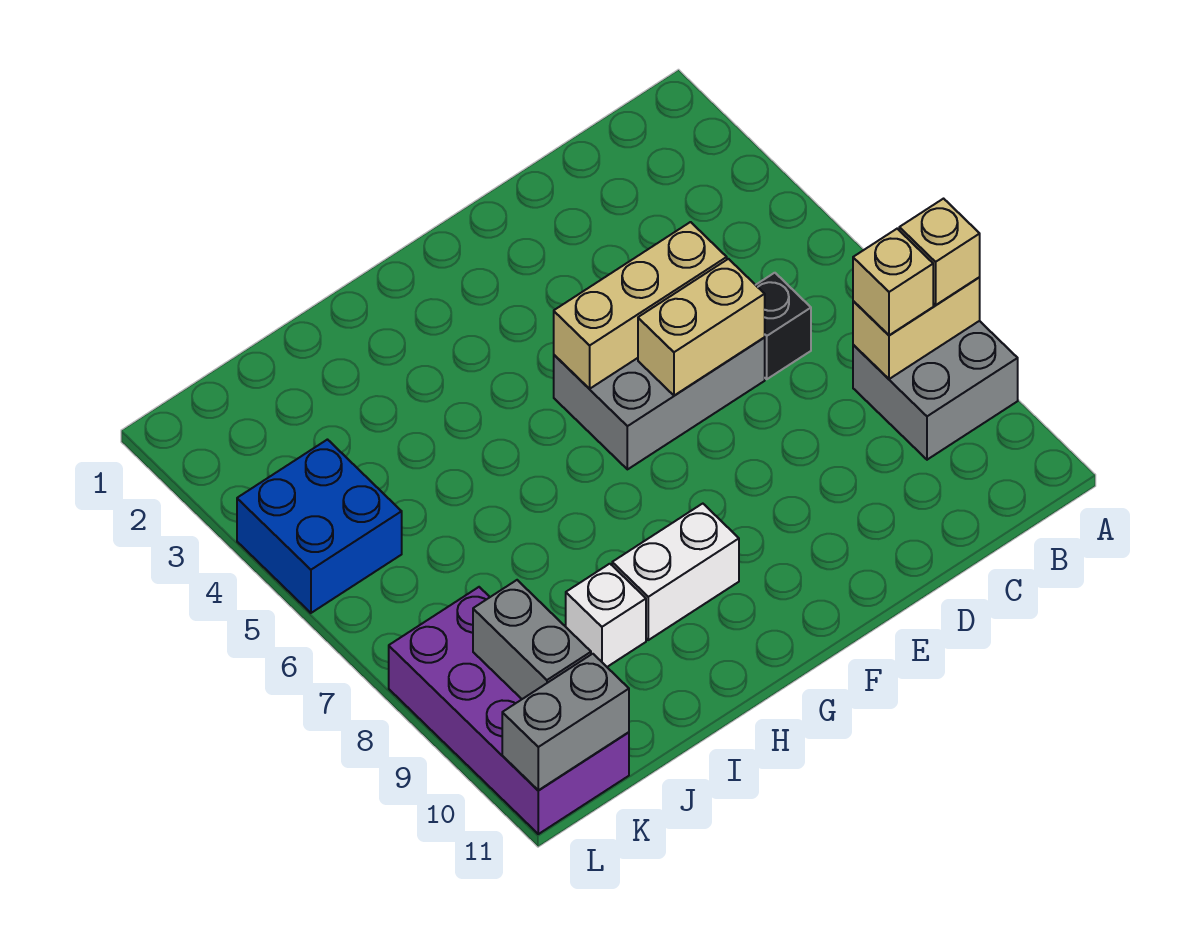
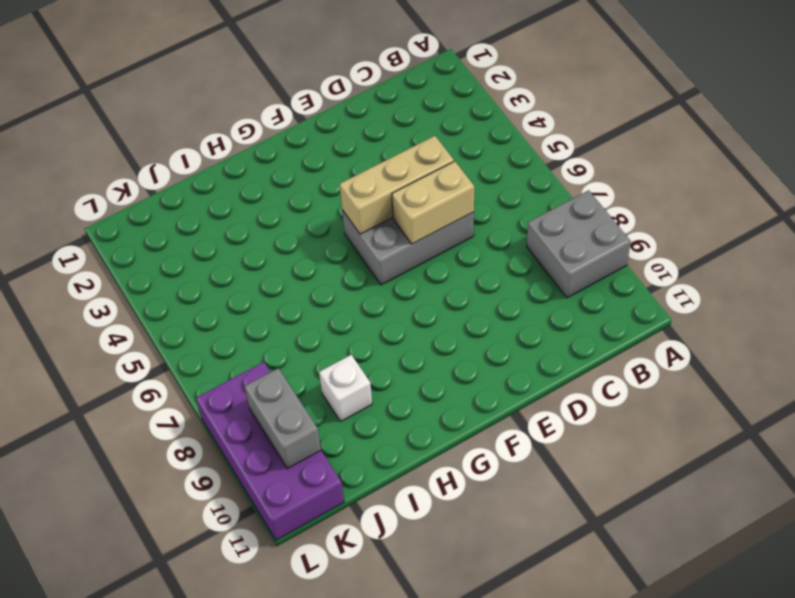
none -> black 1x1 brick [756,273,811,379]
none -> white 1x2 brick [612,504,739,640]
none -> blue 2x2 brick [237,440,402,613]

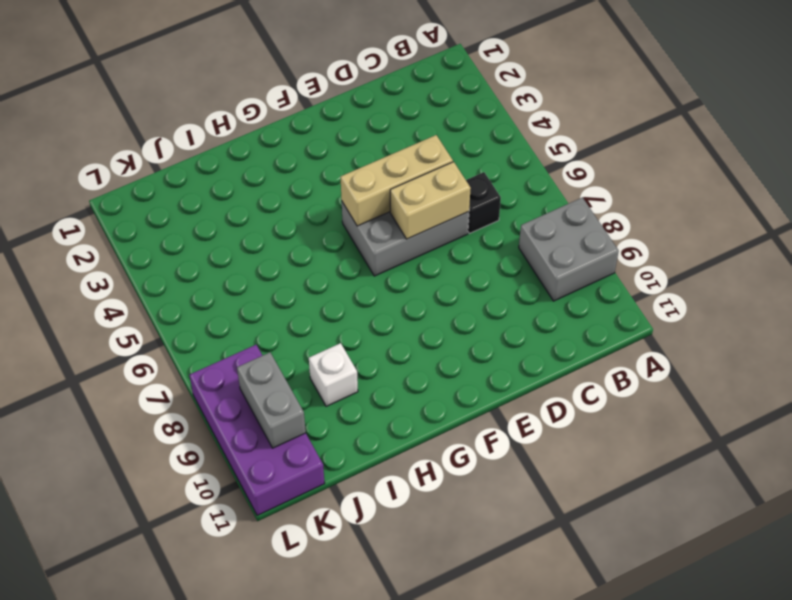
none -> white 1x2 brick [612,504,739,640]
none -> blue 2x2 brick [237,440,402,613]
none -> tan 1x2 brick [853,277,980,379]

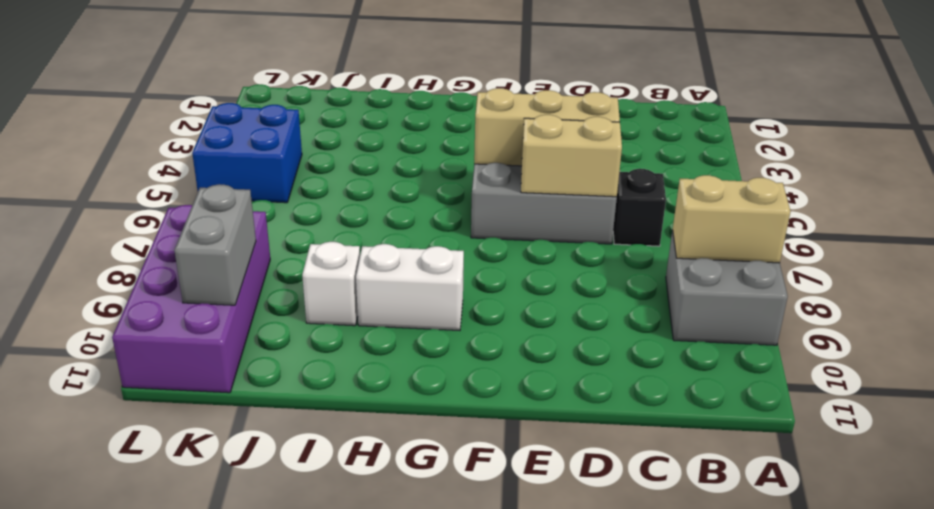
none -> grey 1x2 brick [502,654,629,790]
none -> tan 1x1 brick [899,199,980,305]
none -> tan 1x1 brick [853,229,933,335]

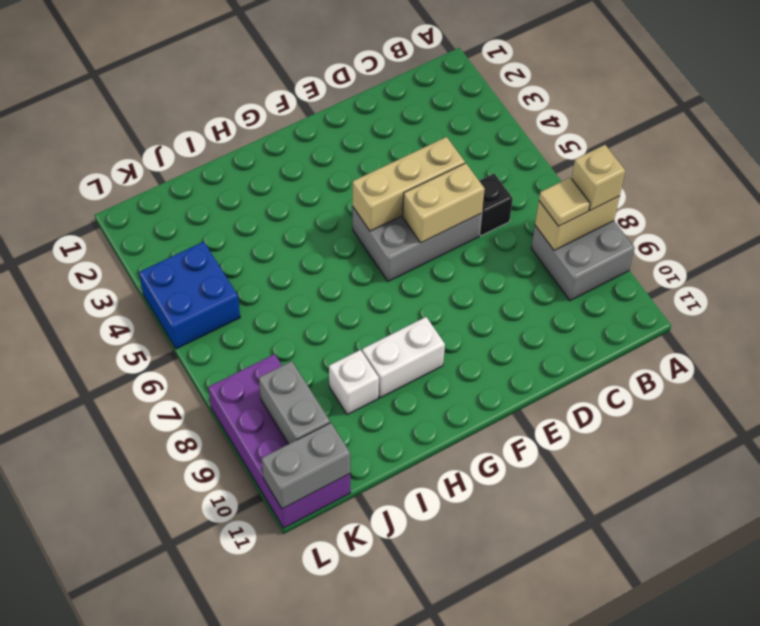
tan 1x1 tile [539,178,590,226] -> tan 1x1 brick [853,229,933,335]

